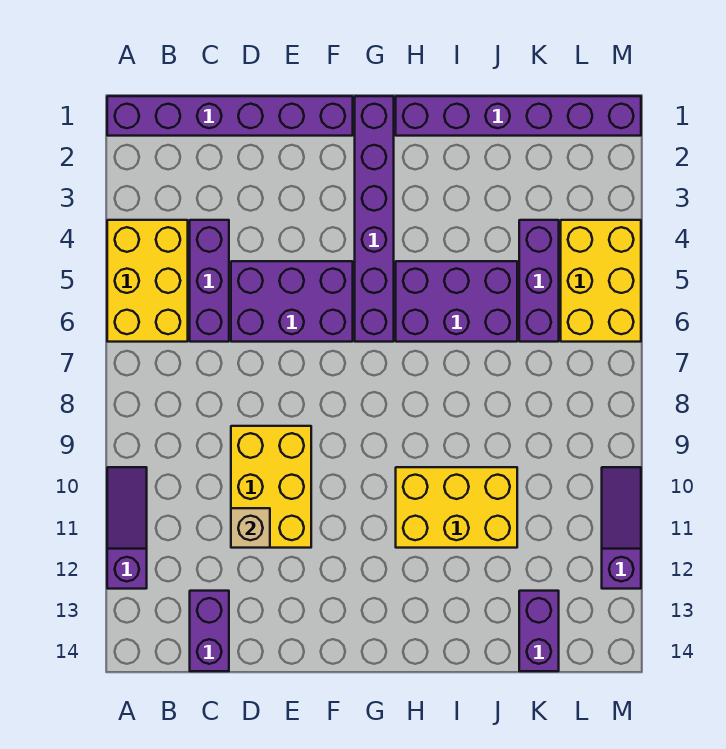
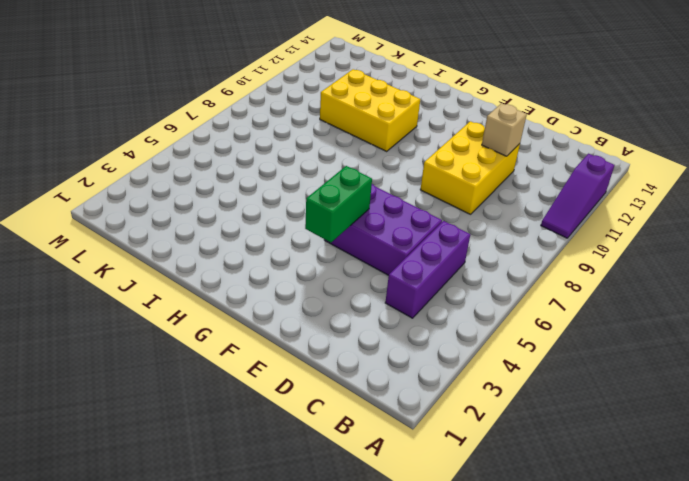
green 1x2 brick [305,166,372,242] -> none
none -> purple 1x6 brick [107,96,353,136]
none -> yellow 2x3 brick [107,220,188,342]
none -> purple 1x2 brick [190,591,229,671]

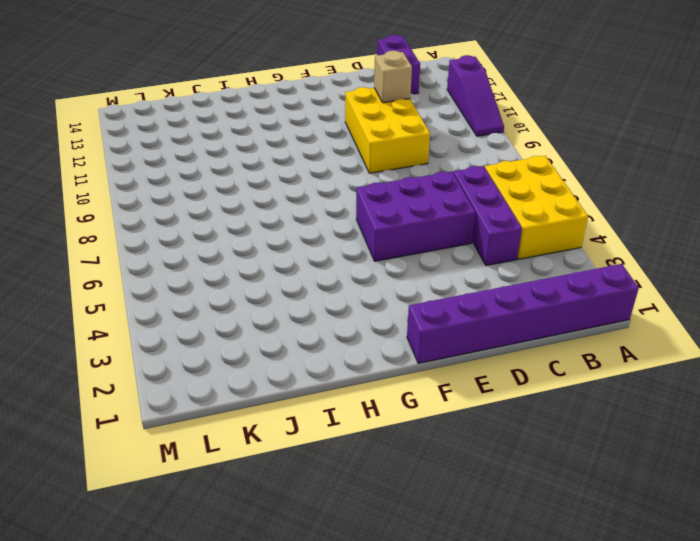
none -> purple 1x6 brick [355,96,394,342]
none -> purple 1x6 brick [396,96,641,136]
none -> purple 2x3 brick [396,261,517,342]

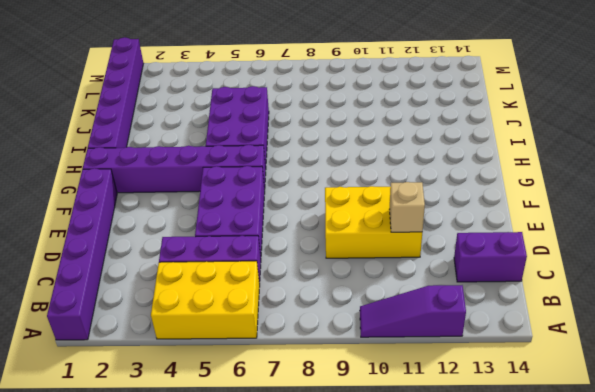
none -> yellow 2x3 brick [396,467,517,548]
none -> purple 1x3 brick [519,220,559,342]
none -> purple 1x2 brick [519,591,559,671]

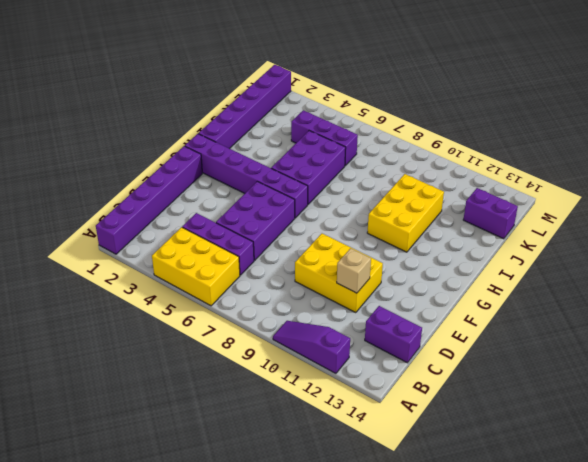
none -> yellow 2x3 brick [561,220,641,342]
none -> purple 1x3 slope [602,467,641,589]

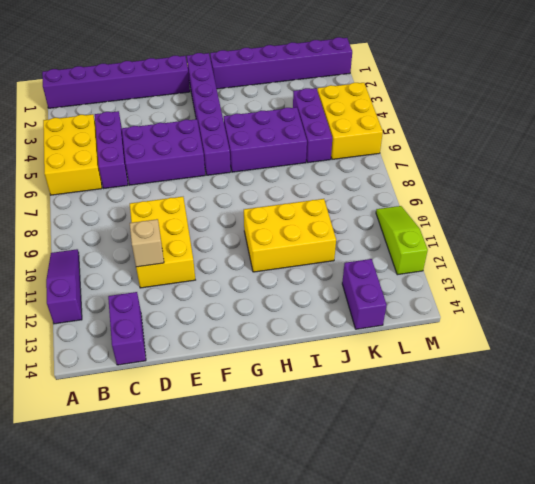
lime 1x3 slope [376,206,428,275] -> purple 1x3 slope [602,467,641,589]

